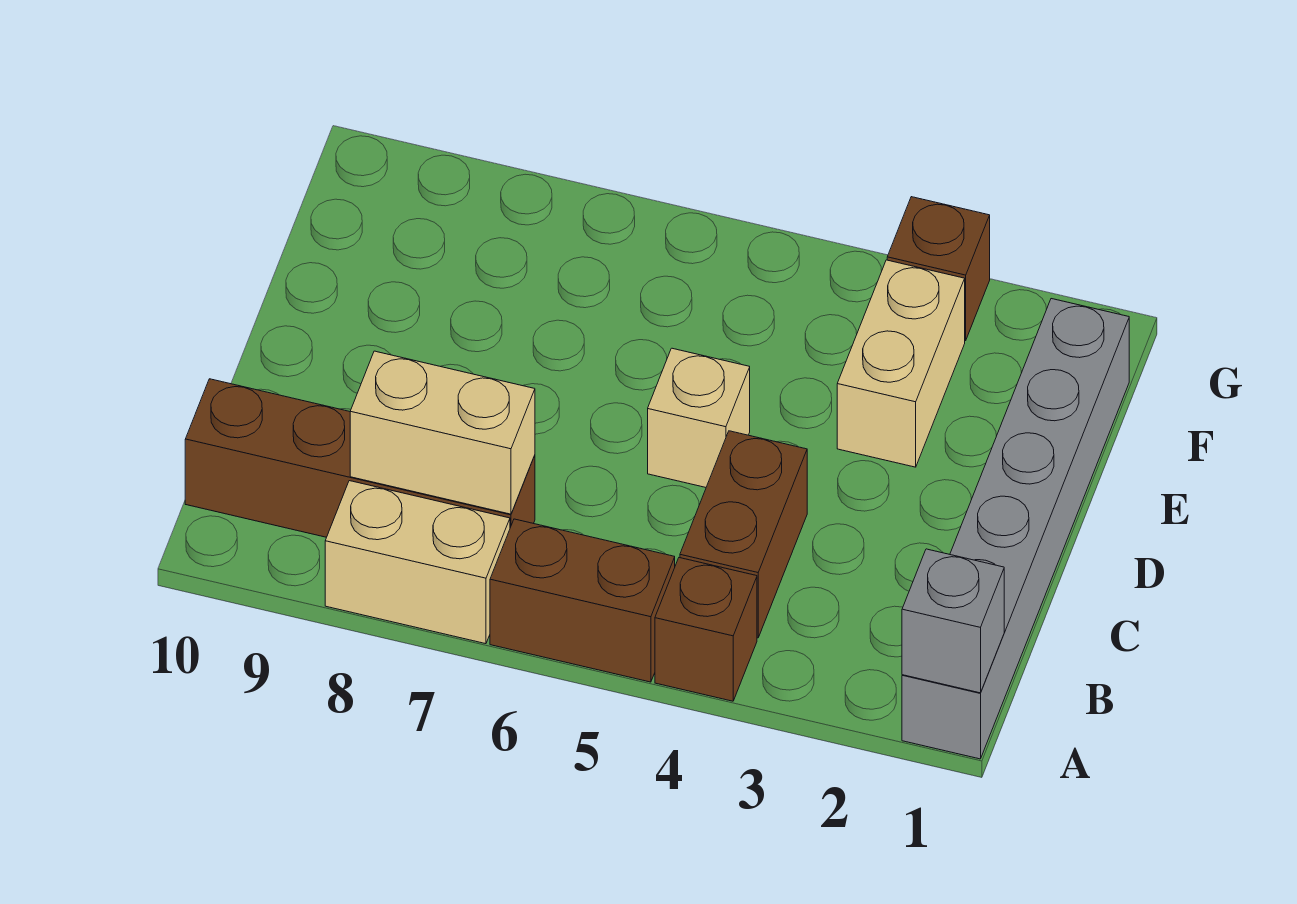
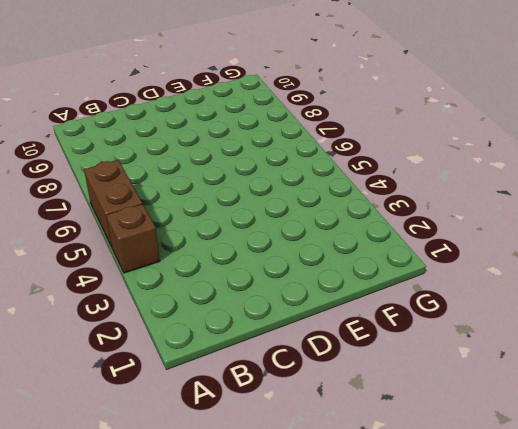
none -> grey 1x6 brick [902,299,1129,759]
none -> tan 1x2 brick [325,481,510,644]

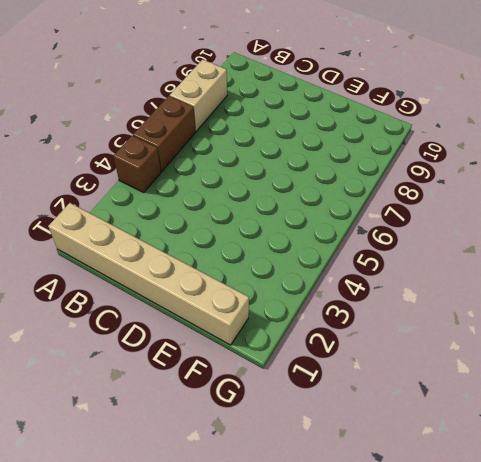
tan 1x6 brick [48,203,249,345] -> grey 1x6 brick [902,299,1129,759]
none -> brown 1x2 brick [680,431,807,638]
none -> brown 1x4 brick [185,379,535,537]

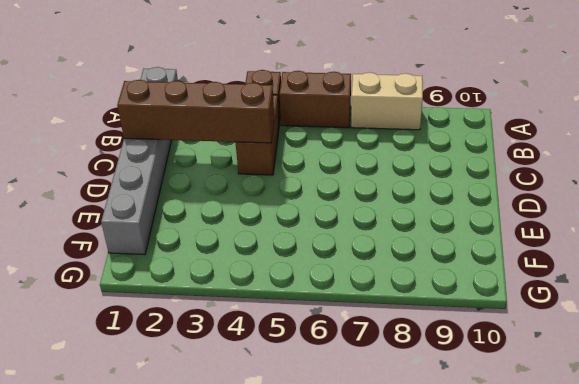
brown 1x4 brick [117,80,274,143] -> brown 1x4 brick moved to [185,379,535,537]
none -> tan 1x1 brick [648,348,750,487]
none -> tan 1x2 brick [837,260,965,467]

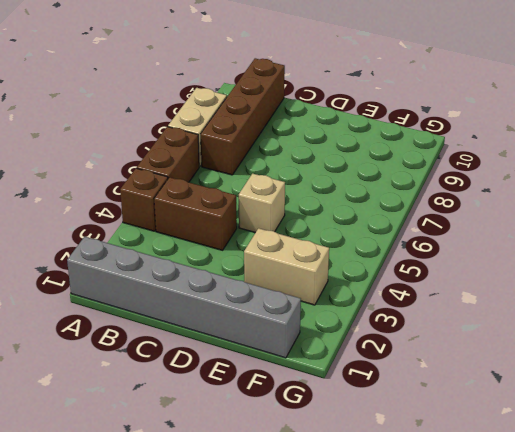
none -> brown 1x1 brick [887,197,990,341]
none -> grey 1x1 brick [902,549,1004,693]

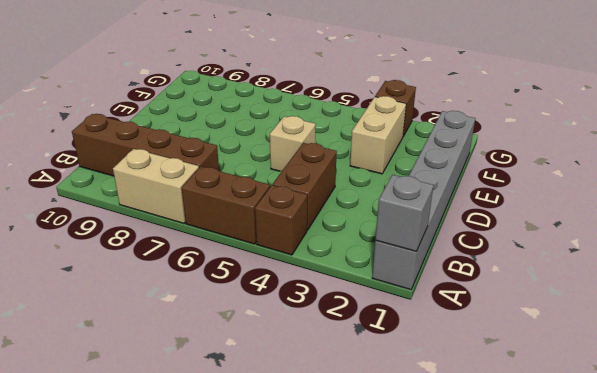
none -> tan 1x2 brick [350,351,535,514]

